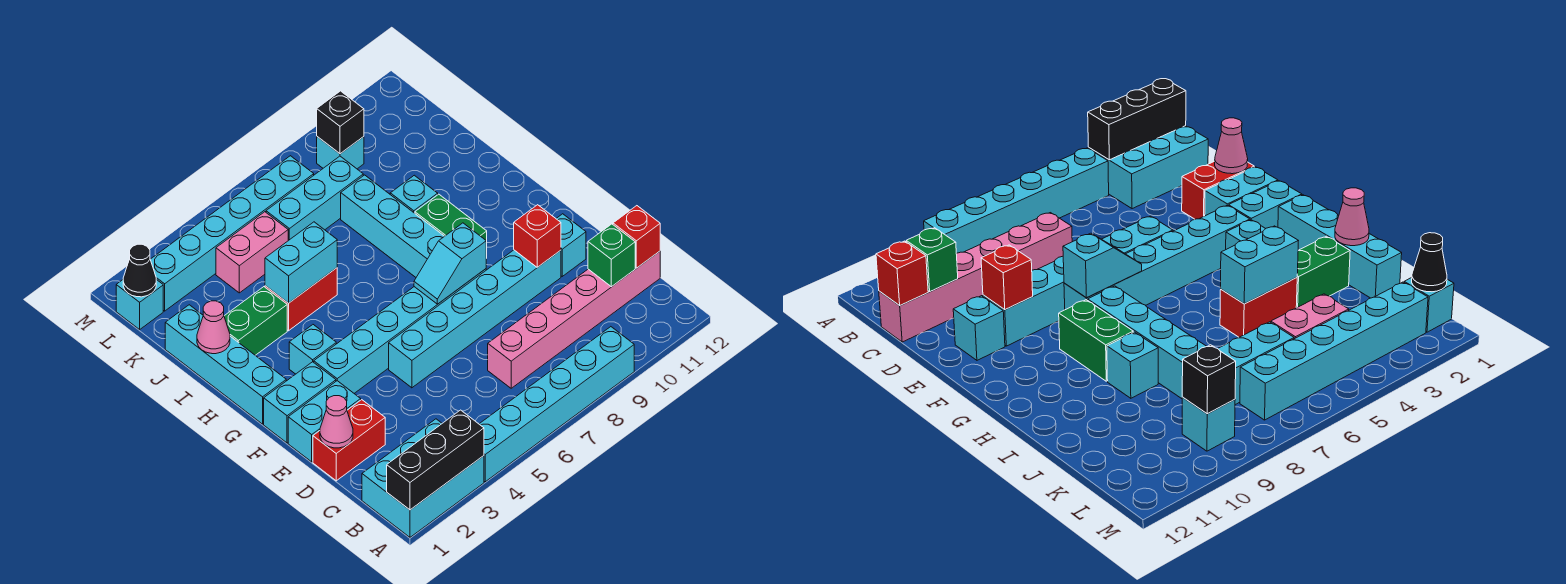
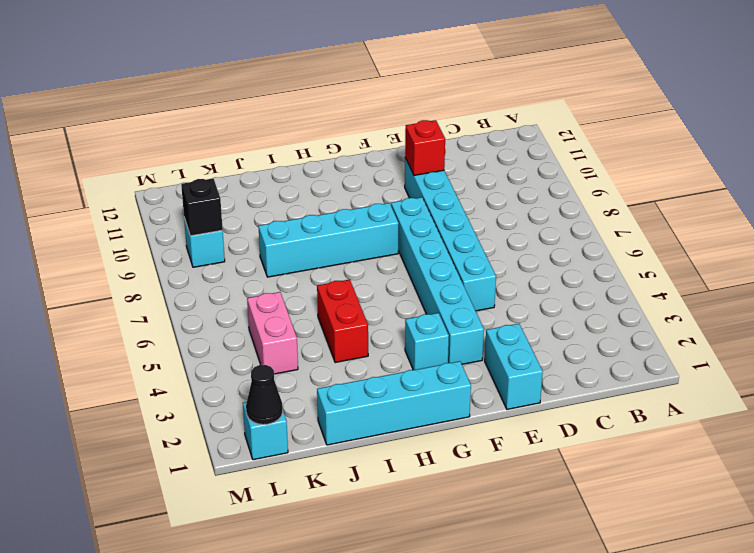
none -> cyan 2x3 brick [362,419,484,537]
none -> cyan 1x6 brick [480,327,634,482]
none -> pink 1x6 brick [488,251,660,388]
none -> red 1x2 brick [313,400,385,481]

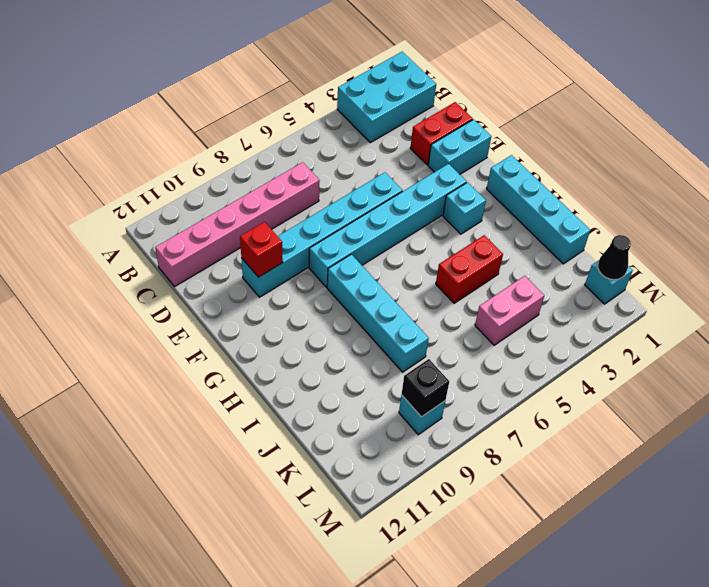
none -> cyan 1x6 brick [480,327,634,482]
none -> cyan 1x1 brick [556,214,586,276]
none -> cyan 1x2 brick [264,362,336,443]
none -> green 1x2 brick [415,194,487,258]

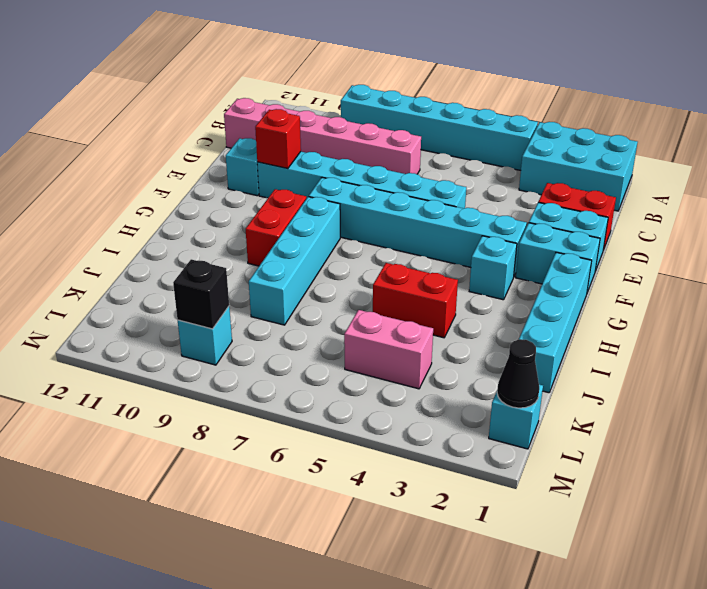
red 1x2 brick [246,189,306,266] -> green 1x2 brick [415,194,487,258]
none -> green 1x2 brick [224,287,287,355]
none -> cyan 1x1 brick [390,175,438,213]
none -> cyan 1x3 brick [266,156,363,241]
none -> cyan 1x6 brick [150,156,314,311]

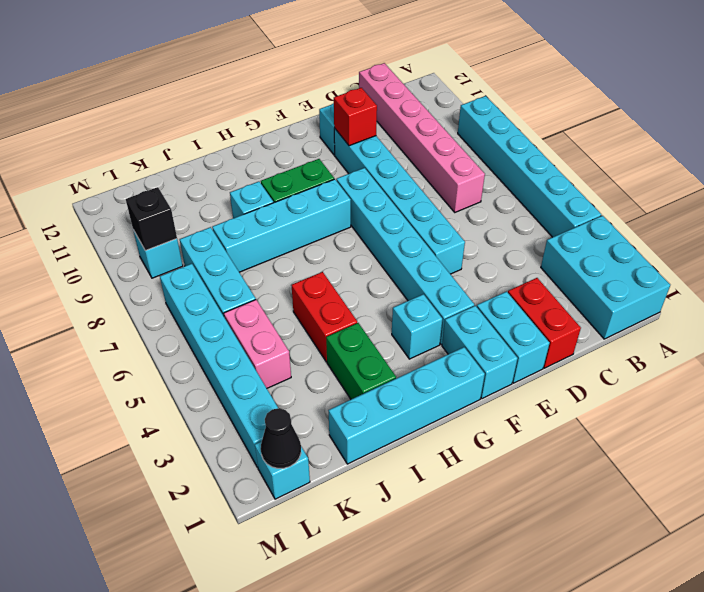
none -> black 1x3 brick [387,410,484,510]
none -> green 1x1 brick [588,224,635,287]
none -> red 1x1 brick [613,206,660,268]
none -> pink 1x1 cone [320,396,353,448]

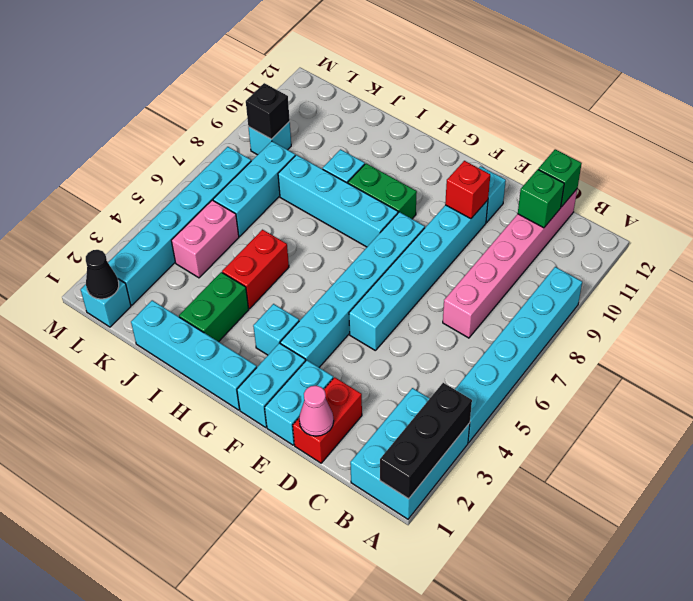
green 1x1 brick [538,149,582,207] -> red 1x1 brick [613,206,660,268]
none -> cyan 1x2 slope [414,223,486,304]
none -> pink 1x1 cone [197,301,230,354]
none -> cyan 1x2 brick [265,222,337,303]

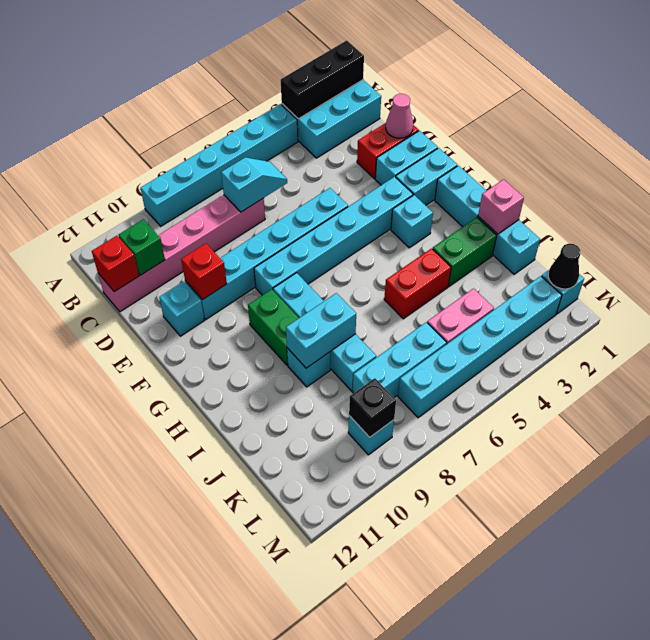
cyan 1x2 slope [221,157,287,212] -> cyan 1x2 slope moved to [414,223,486,304]
pink 1x1 brick [478,179,524,234] -> pink 1x1 cone [197,301,230,354]
cyan 1x2 brick [286,293,356,368] -> cyan 1x2 brick moved to [265,222,337,303]

